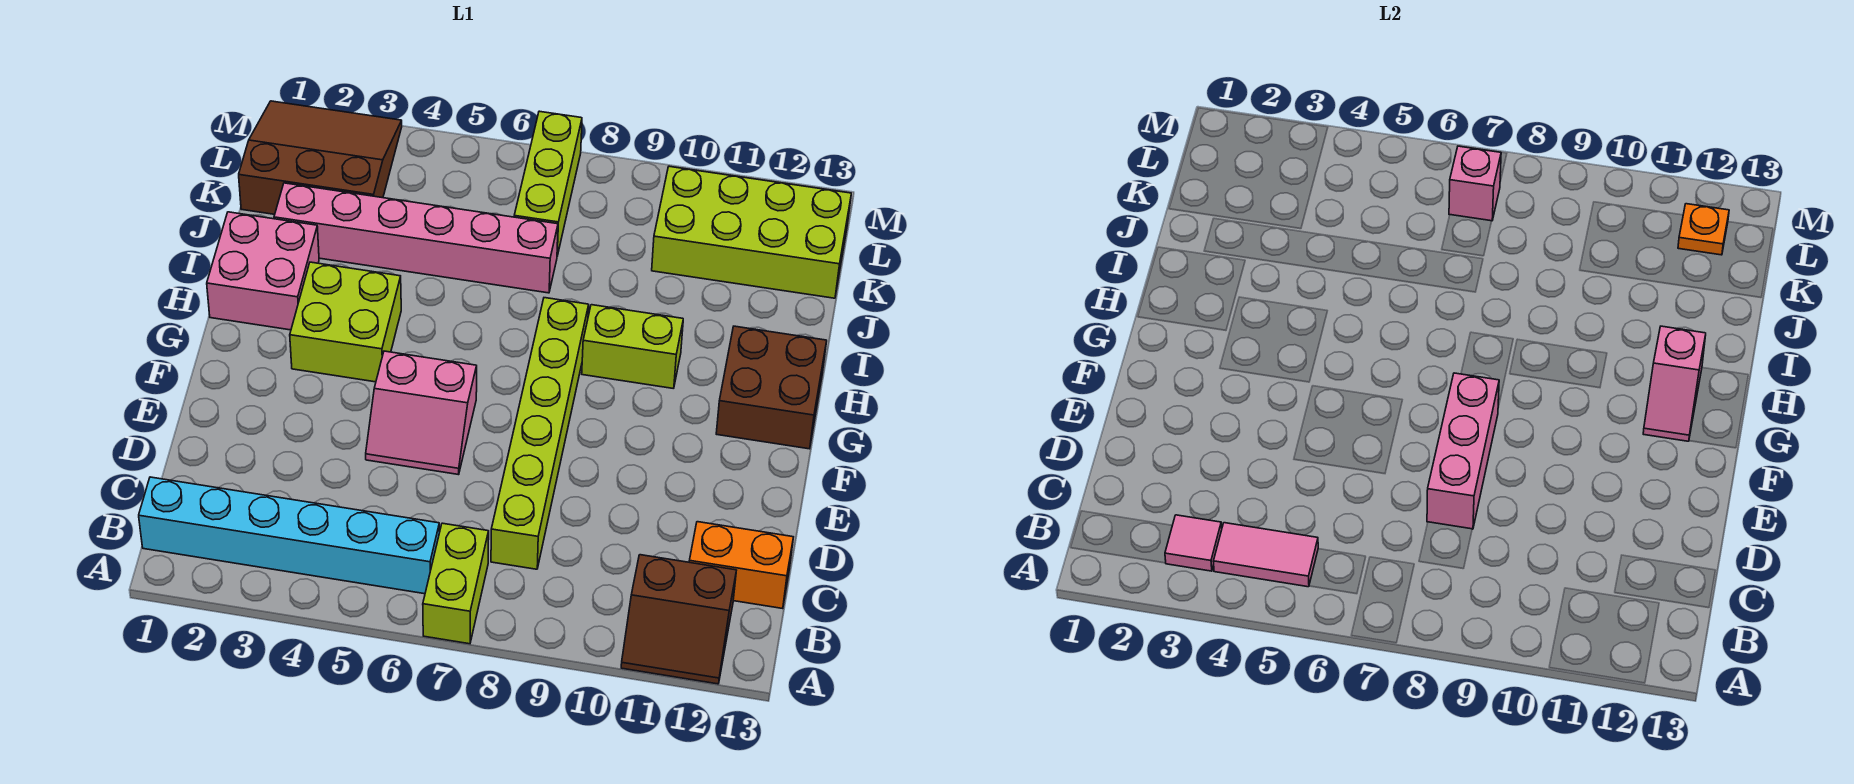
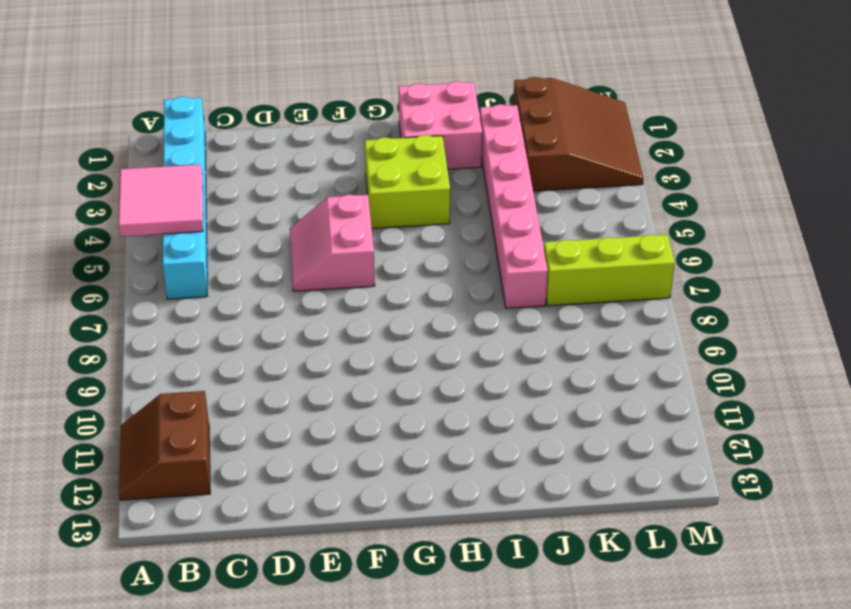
pink 2x2 tile [119,165,203,236] -> pink 1x2 tile [1213,523,1318,587]
none -> lime 1x2 brick [423,523,489,644]
none -> lime 1x6 brick [491,298,589,569]
none -> orange 1x2 brick [689,522,793,609]

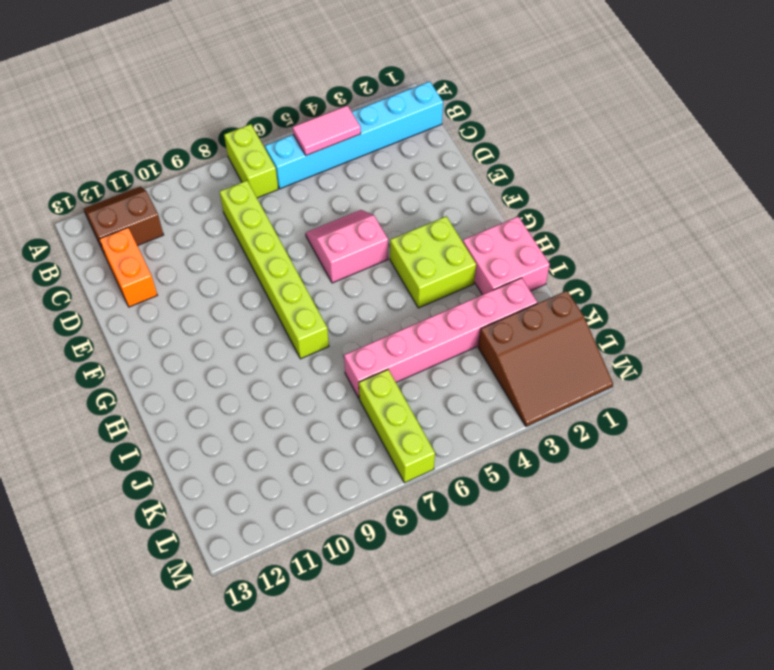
orange 1x2 brick [100,228,157,307] -> orange 1x2 brick turned to [689,522,793,609]
none -> brown 2x2 brick [716,326,827,449]
none -> lime 1x2 brick [582,305,683,389]
none -> lime 2x4 brick [652,166,851,298]

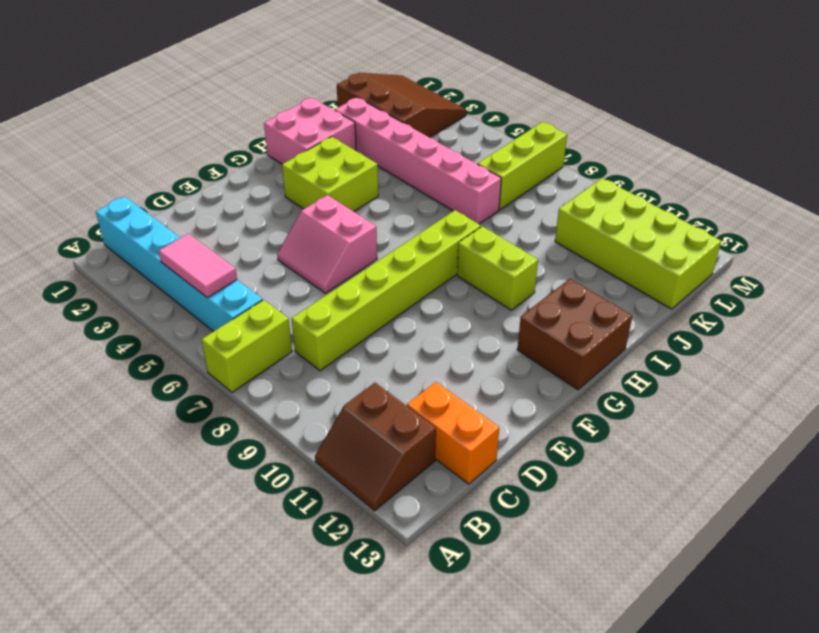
none -> pink 1x1 tile [1165,515,1222,571]
none -> pink 1x3 brick [1427,373,1499,529]
none -> pink 1x2 slope [1643,326,1706,441]

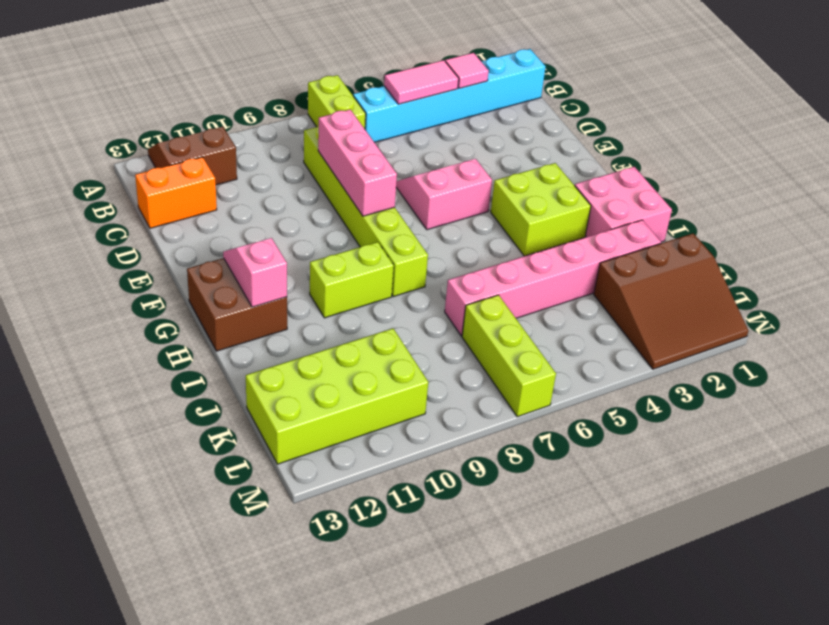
none -> pink 1x1 brick [1449,146,1501,221]
none -> orange 1x1 plate [1678,204,1729,255]

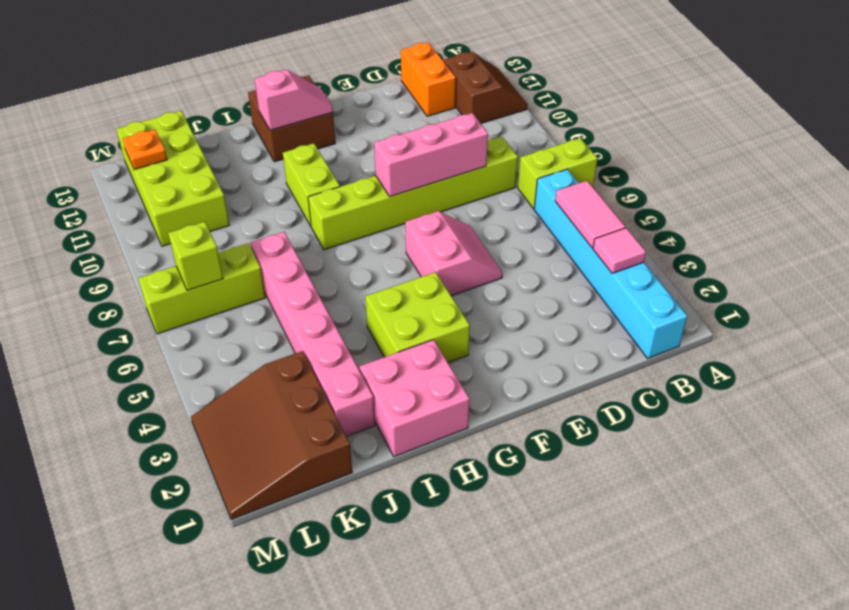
lime 1x1 brick [168,222,223,291] -> pink 1x1 brick [1449,146,1501,221]

